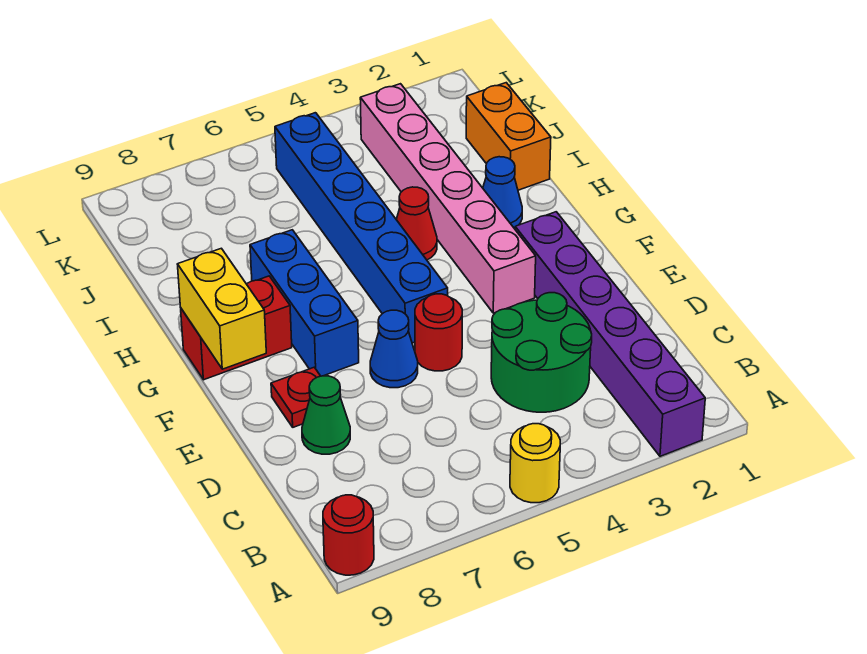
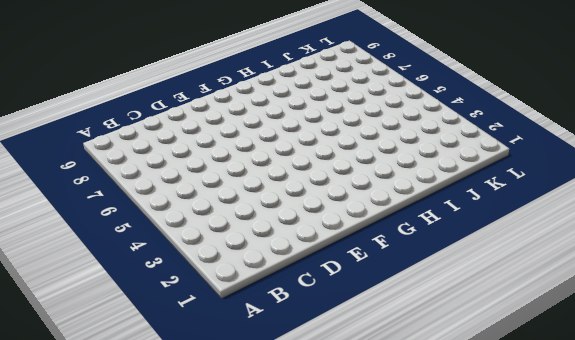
none -> purple 1x6 brick [515,212,705,456]
none -> yellow 1x1 round brick [510,424,560,503]
none -> red 1x1 round brick [323,495,374,575]

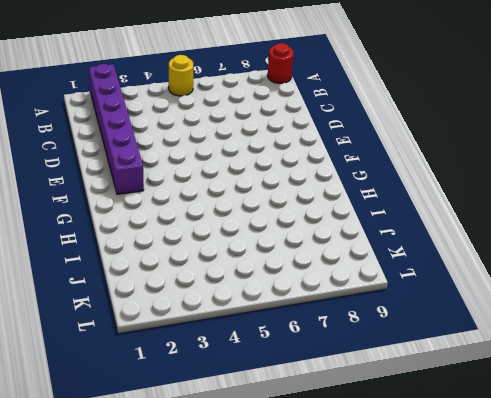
none -> green 2x2 round brick [491,293,592,412]
none -> green 1x1 cone [302,376,350,454]
none -> red 1x1 round brick [415,294,462,371]

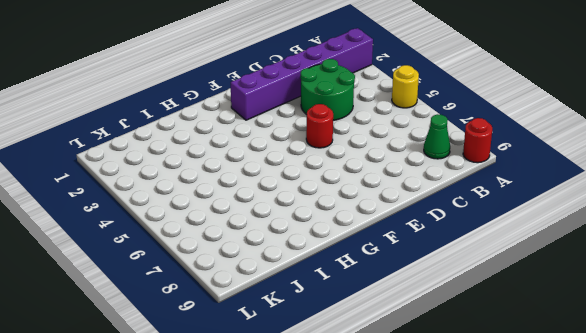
green 1x1 cone [424,114,450,159] -> green 1x1 cone moved to [302,376,350,454]
none -> blue 1x1 cone [370,310,418,388]
none -> red 1x1 plate [271,367,320,427]
none -> pink 1x6 brick [360,84,536,313]

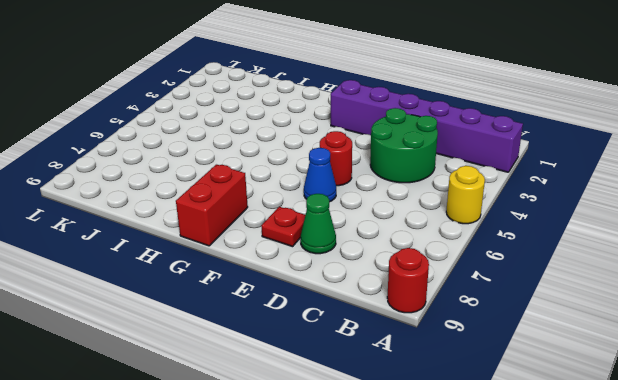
none -> pink 1x6 brick [360,84,536,313]
none -> blue 1x6 brick [275,113,448,343]
none -> blue 1x3 brick [250,230,359,376]

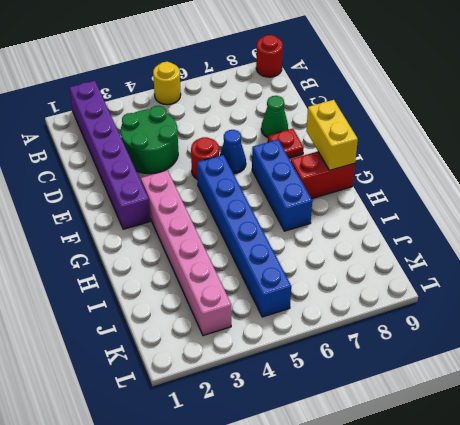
none -> blue 1x1 cone [483,157,522,228]
none -> red 1x1 cone [396,187,437,260]
none -> orange 1x2 brick [466,83,551,190]

